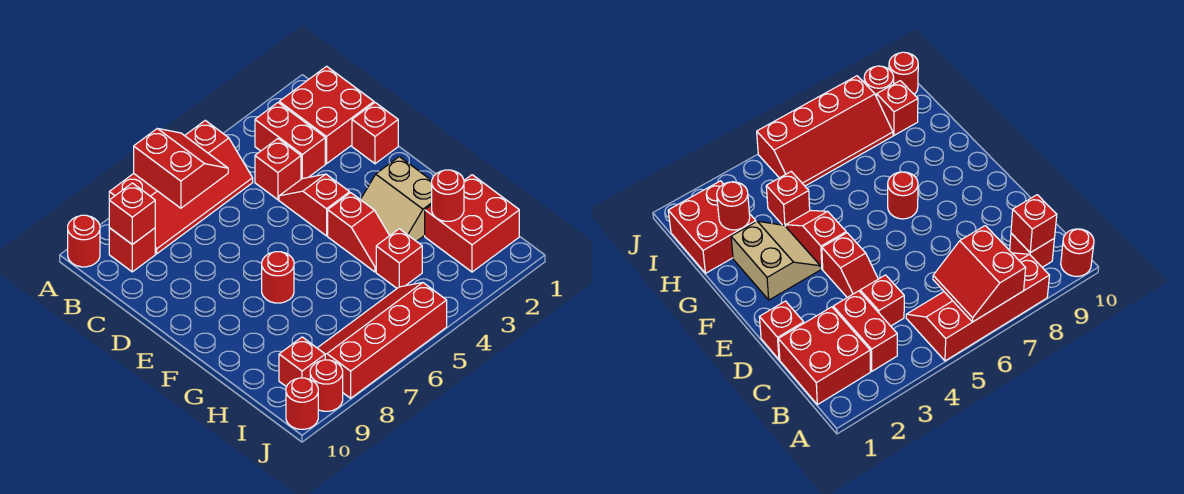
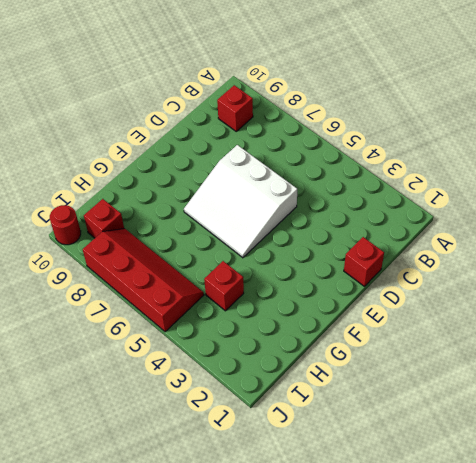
white 3x3 slope [184,145,297,258] -> red 1x1 round brick [262,252,294,303]
none -> red 2x4 slope [109,120,253,254]
none -> red 1x1 round brick [68,215,100,267]
none -> red 2x2 brick [279,66,374,164]

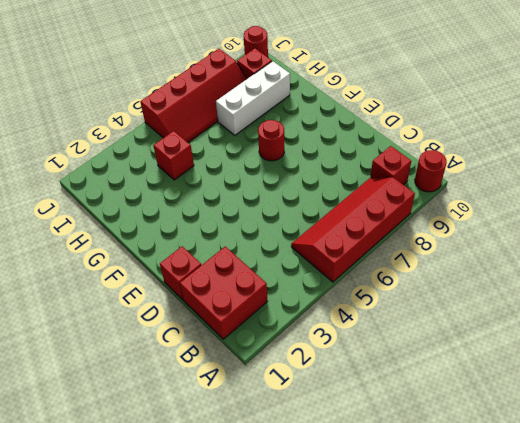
white 1x3 brick [216,61,290,135] -> none
none -> red 1x2 brick [255,103,325,179]
none -> red 1x1 brick [255,139,301,200]
none -> red 1x2 slope [279,174,350,236]

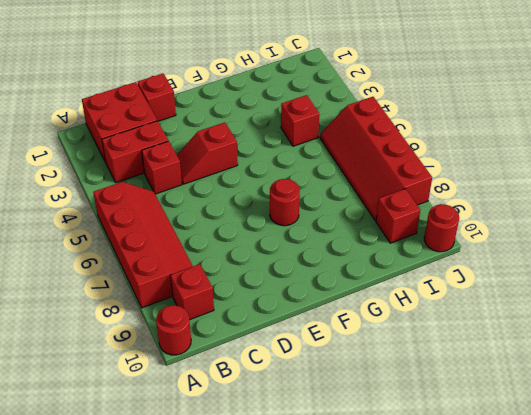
none -> tan 2x2 slope [361,157,432,241]
none -> red 1x2 slope [328,193,390,272]
none -> red 2x2 brick [425,175,519,272]

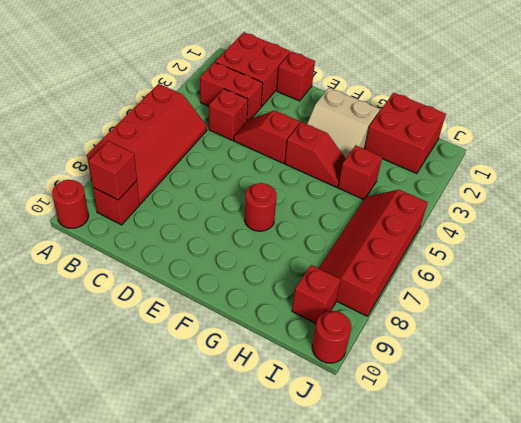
none -> red 1x1 round brick [310,360,343,411]
none -> red 2x2 slope [134,129,228,208]
none -> red 1x1 round brick [432,170,464,221]

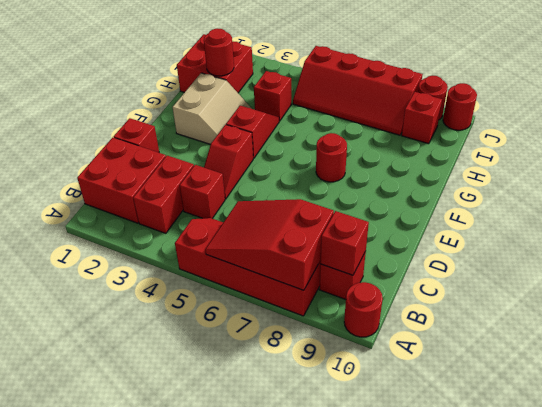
red 2x3 slope [205,199,334,290] -> red 2x2 slope [134,129,228,208]

